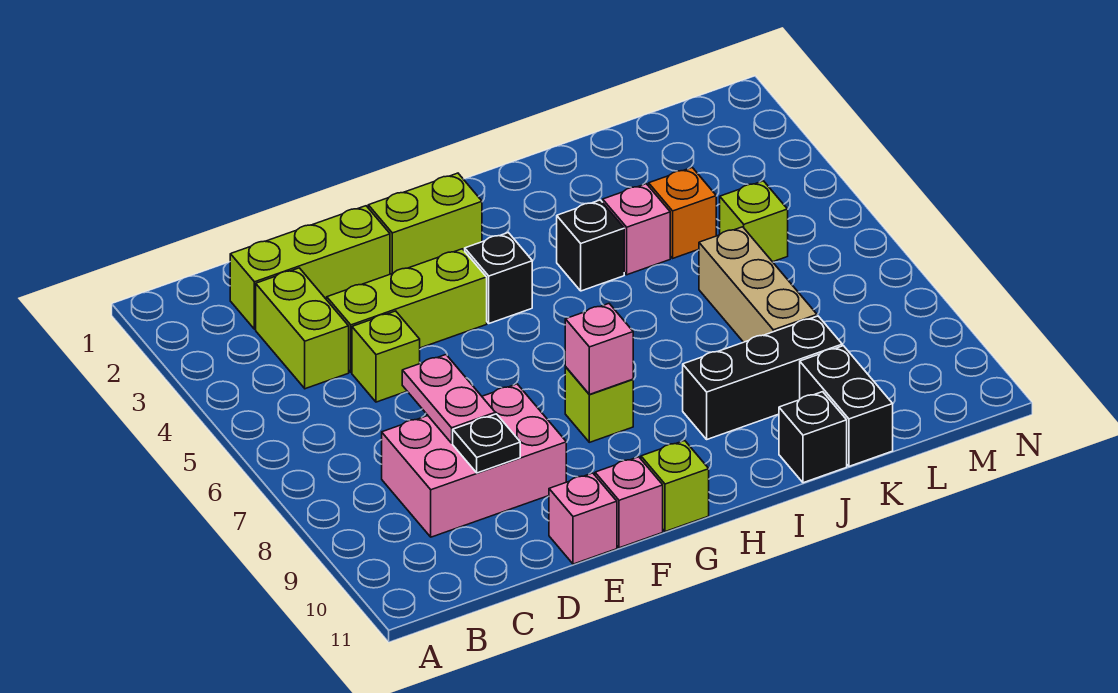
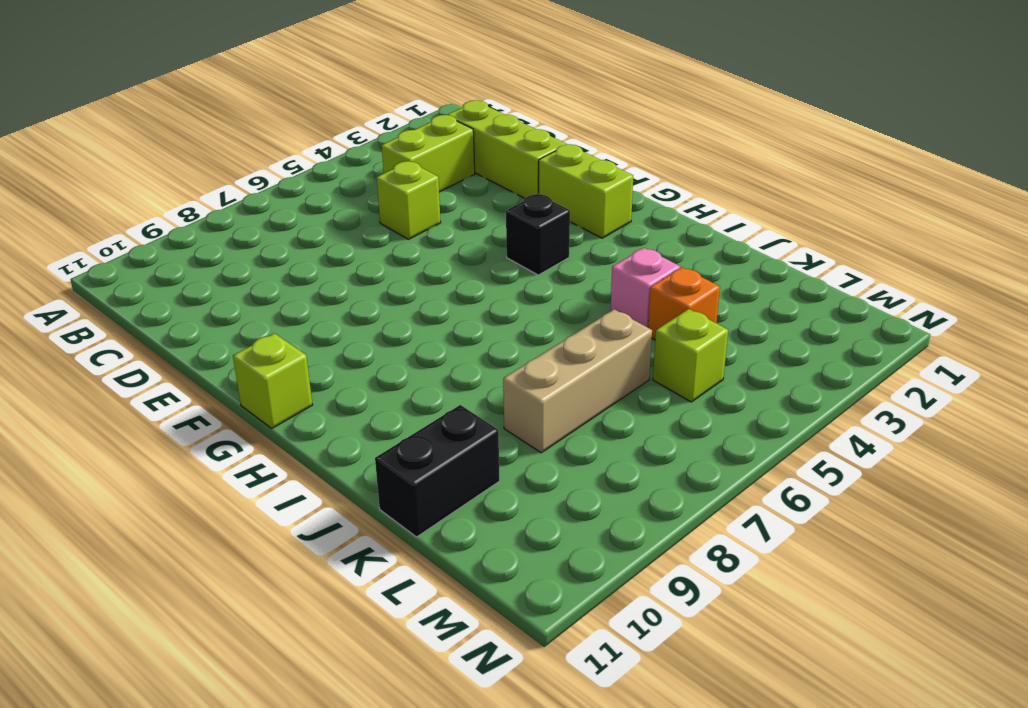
none -> pink 2x3 brick [382,384,566,537]
none -> lime 1x3 brick [327,249,487,372]
none -> pink 1x1 brick [549,473,617,564]

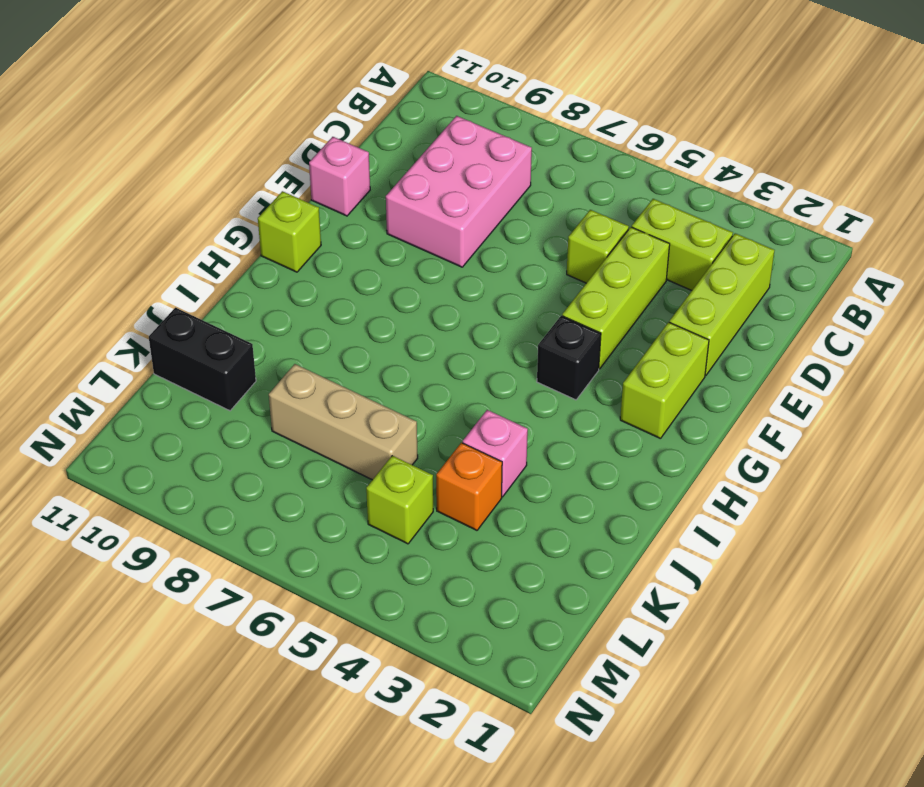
none -> pink 1x1 brick [595,457,663,548]
none -> lime 1x1 brick [565,367,633,442]
none -> black 1x1 brick [557,200,624,291]

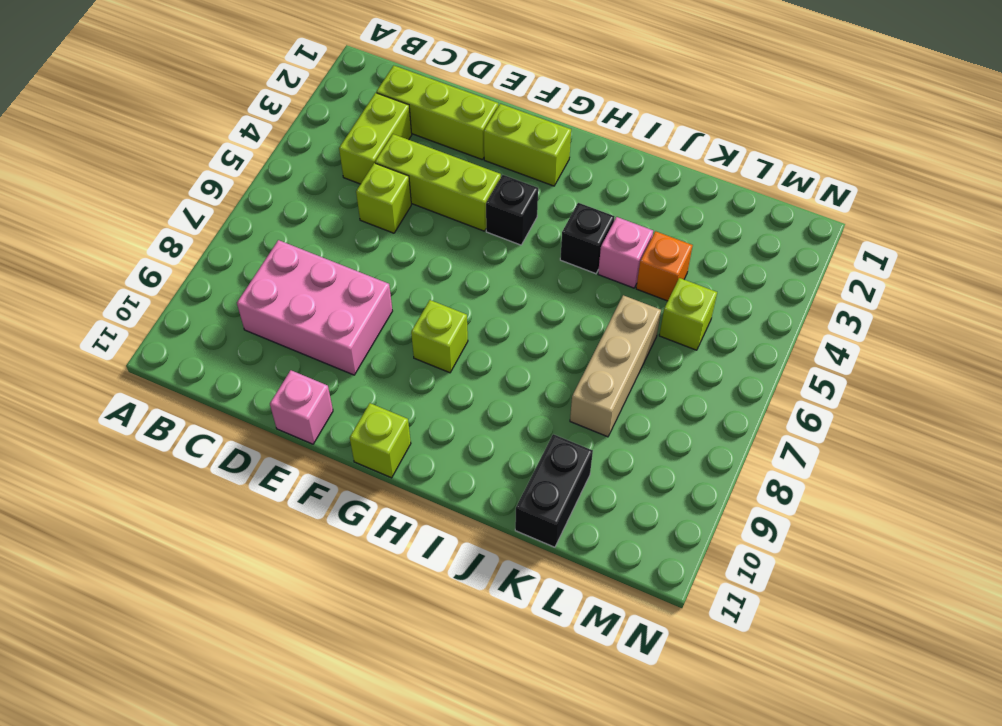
none -> pink 1x1 brick [595,457,663,548]
none -> black 1x3 brick [683,316,842,439]
none -> black 1x1 brick [779,392,847,483]

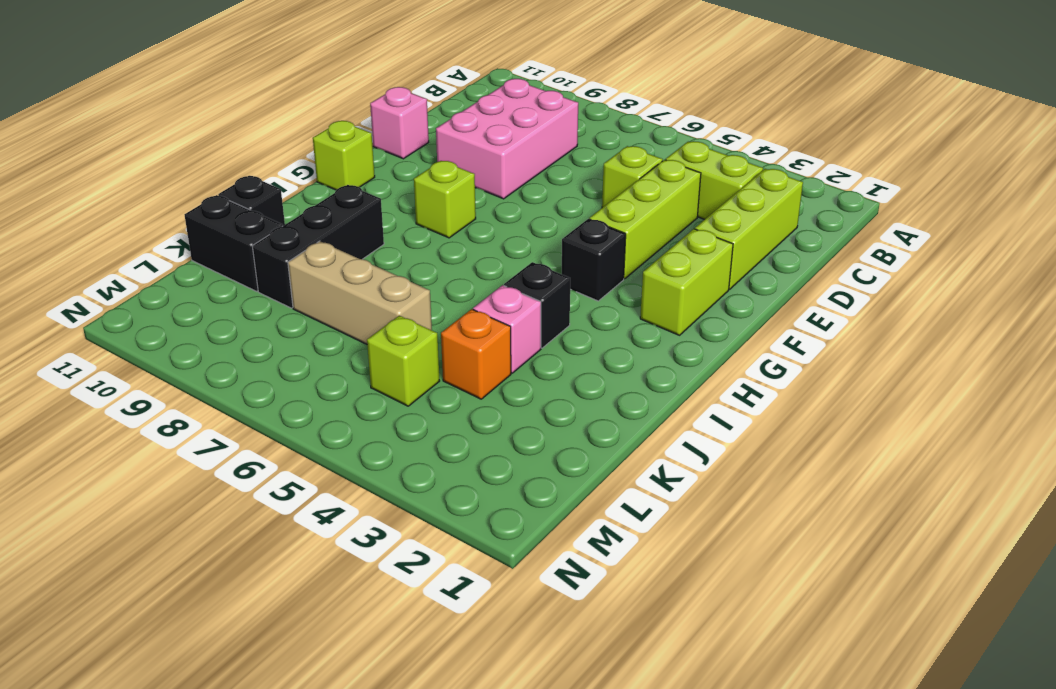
none -> pink 1x1 brick [595,457,663,548]
none -> pink 1x2 plate [402,355,495,443]
none -> black 1x1 plate [453,414,520,473]

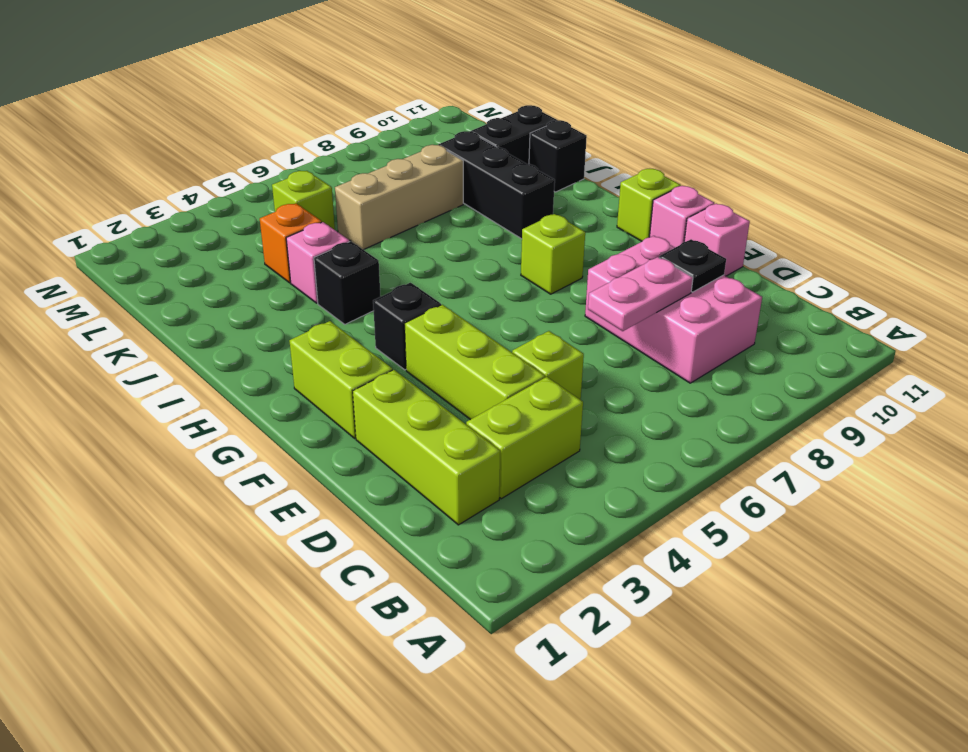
none -> pink 1x1 brick [565,304,633,394]

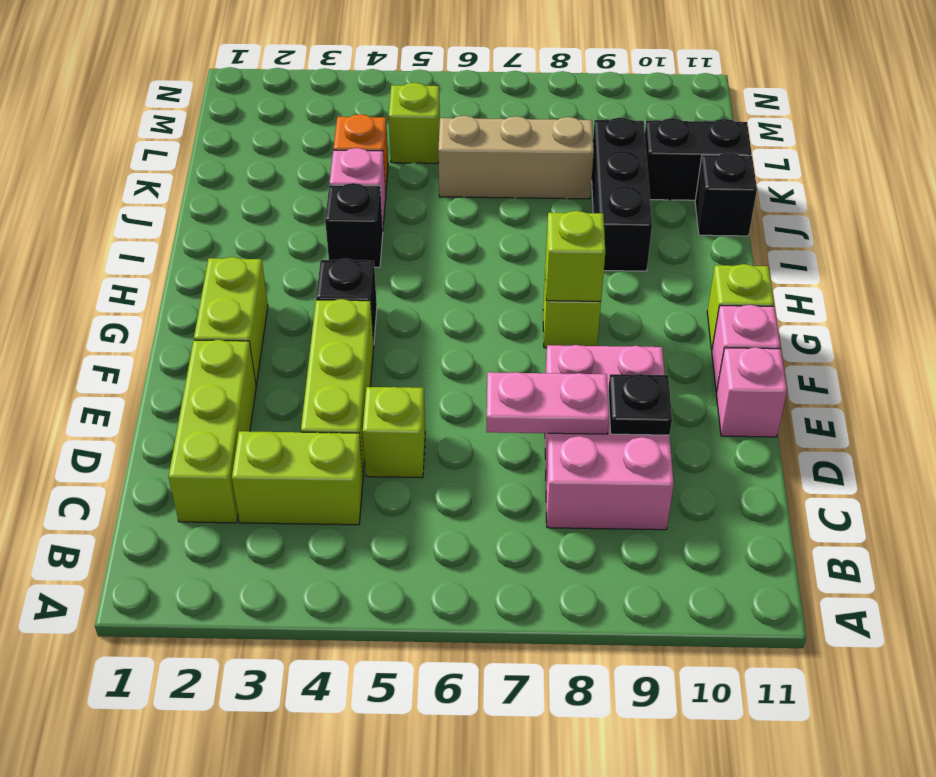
lime 1x1 brick [546,211,605,301] -> pink 1x1 brick [565,304,633,394]

